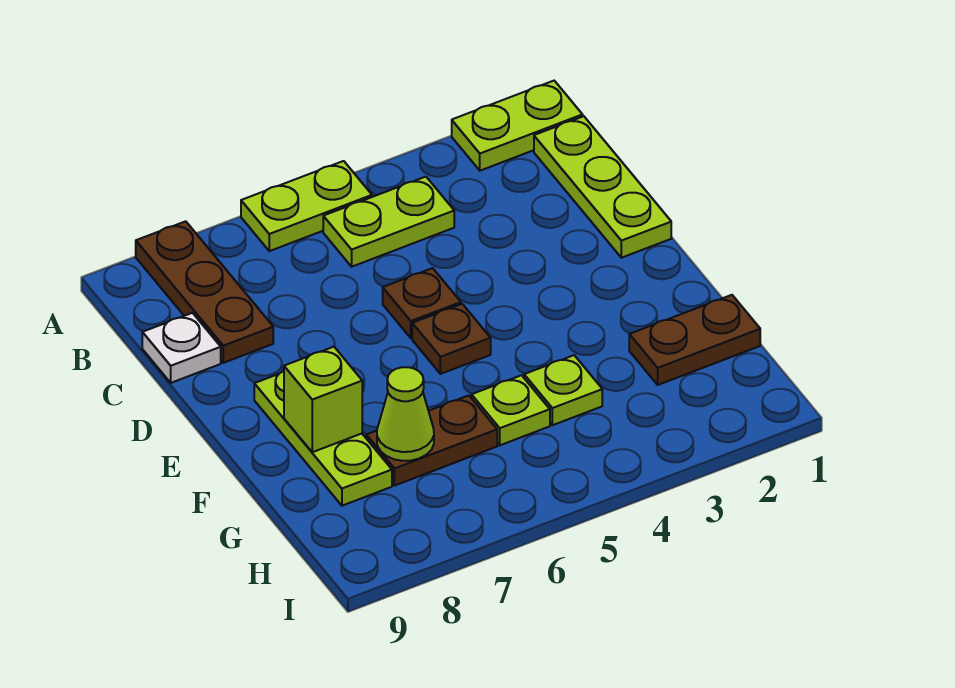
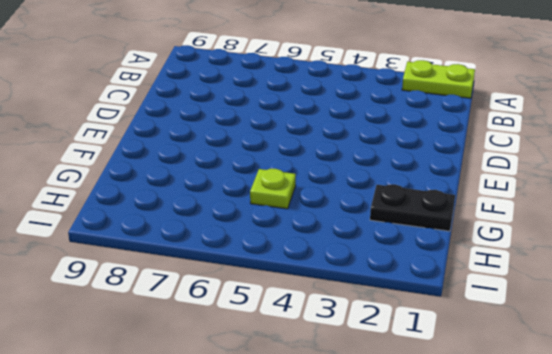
black 1x2 plate [370,184,455,231] -> brown 1x2 plate [629,295,760,385]
none -> lime 1x2 plate [241,161,372,251]
none -> brown 1x3 plate [136,221,273,363]
none -> lime 1x3 plate [534,116,671,258]

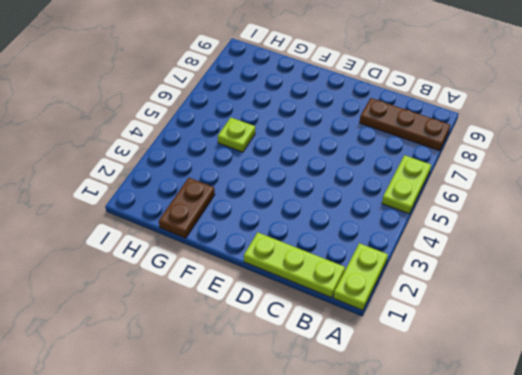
none -> lime 1x2 plate [323,177,454,267]
none -> white 1x1 plate [142,313,221,383]
none -> brown 1x1 plate [383,268,461,338]

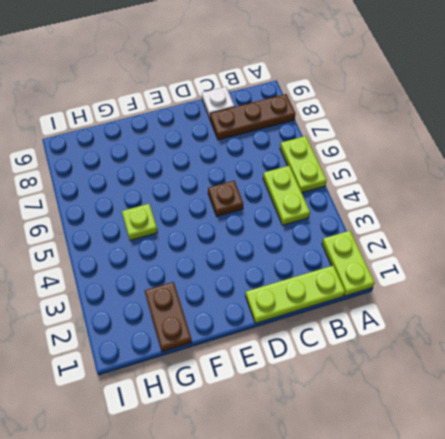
none -> brown 1x1 plate [412,304,491,374]
none -> lime 1x3 plate [254,371,392,506]
none -> lime 1x1 plate [524,355,602,425]

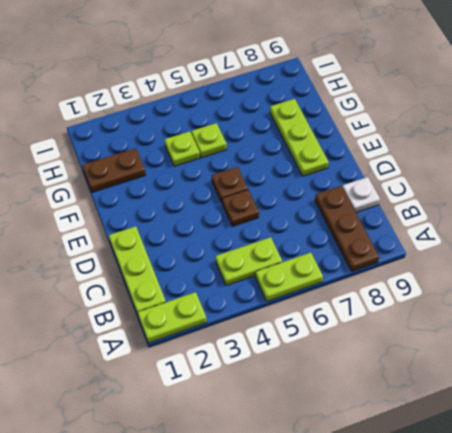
none -> brown 1x2 plate [366,395,497,486]
none -> lime 1x1 brick [284,347,362,452]
none -> lime 1x1 cone [377,367,434,461]

